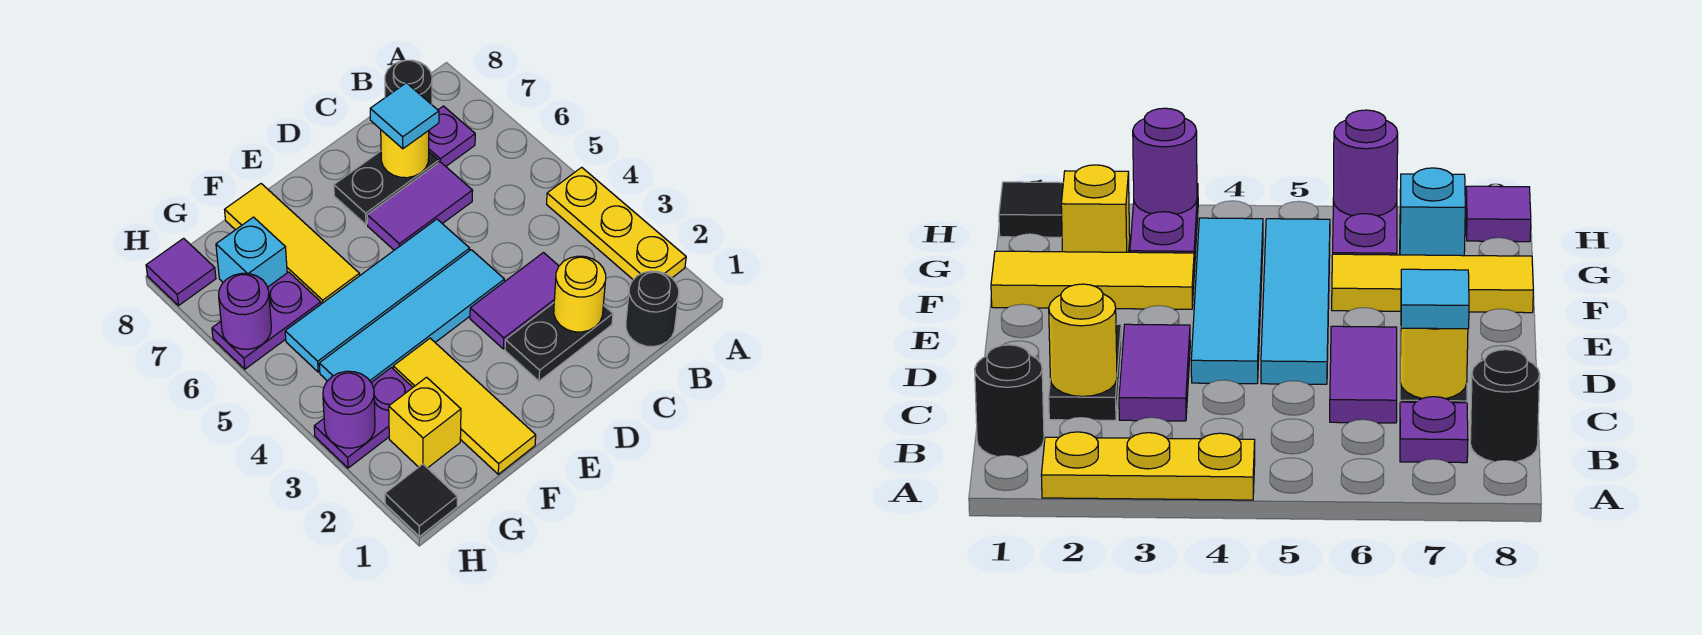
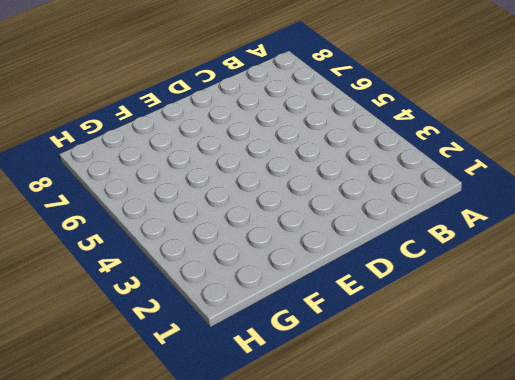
none -> yellow 1x3 plate [547,167,686,280]
none -> black 1x1 round brick [626,271,679,347]
none -> purple 1x1 plate [429,106,475,166]

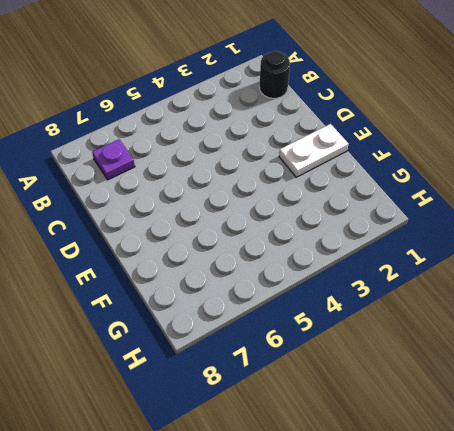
white 1x2 plate [279,124,348,177] -> none
none -> yellow 1x3 plate [547,167,686,280]
none -> black 1x1 round brick [385,60,432,105]
none -> black 1x2 plate [505,303,613,381]

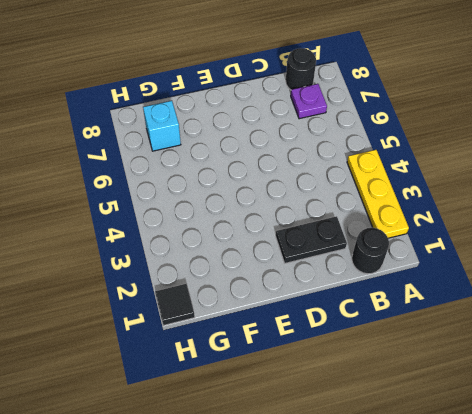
none -> purple 1x2 tile [470,253,559,349]
none -> purple 1x2 tile [367,162,473,250]
none -> black 1x2 plate [334,151,439,224]

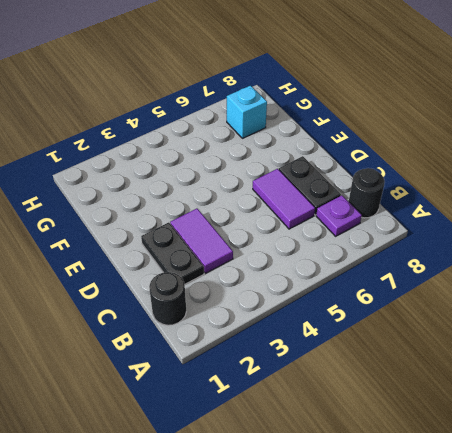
none -> yellow 1x3 plate [547,167,686,280]
none -> cyan 1x4 tile [319,250,504,382]
none -> cyan 1x4 tile [285,219,470,372]

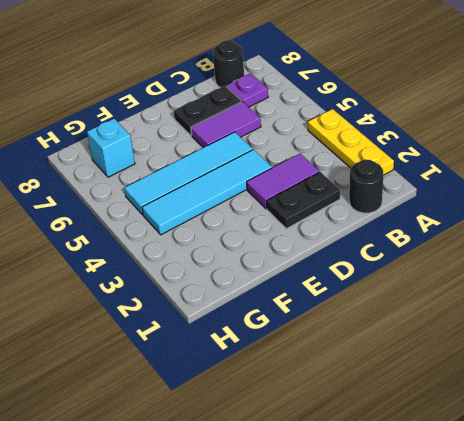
none -> yellow 1x3 tile [393,338,536,474]
none -> yellow 1x3 tile [225,184,360,304]
none -> yellow 1x1 brick [389,377,461,468]

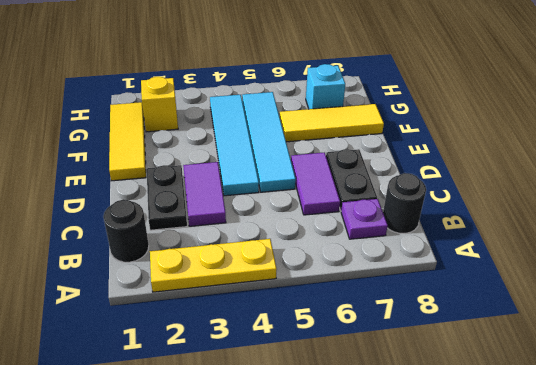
yellow 1x3 tile [109,102,146,181] -> yellow 1x3 tile turned to [393,338,536,474]
none -> purple 1x2 plate [314,368,413,468]
none -> purple 1x2 plate [212,272,321,369]
none -> black 1x1 tile [385,464,457,536]

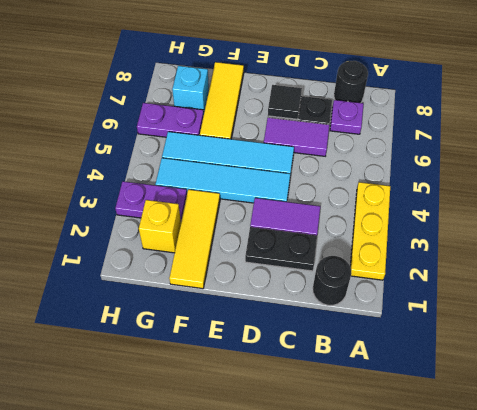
black 1x1 tile [268,85,302,119] -> black 1x1 tile moved to [385,464,457,536]
none -> purple 1x1 tile [146,238,216,306]
none -> yellow 1x1 round brick [554,256,606,332]
none -> yellow 1x1 round brick [381,130,429,178]

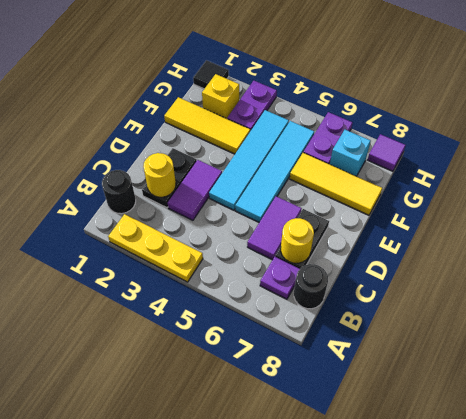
none -> purple 1x1 round brick [323,371,375,448]
none -> purple 1x1 round brick [219,273,271,349]
none -> cyan 1x1 tile [370,83,439,149]

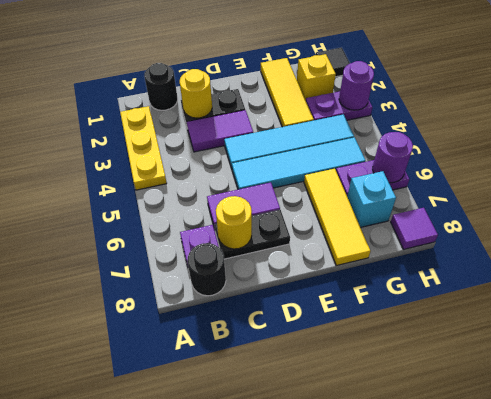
none -> cyan 1x1 tile [370,83,439,149]

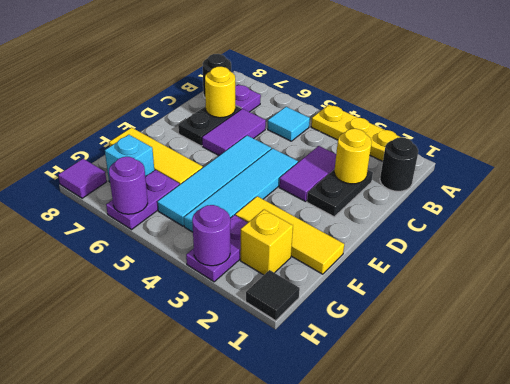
cyan 1x1 tile [268,107,310,141] -> cyan 1x1 tile moved to [370,83,439,149]

